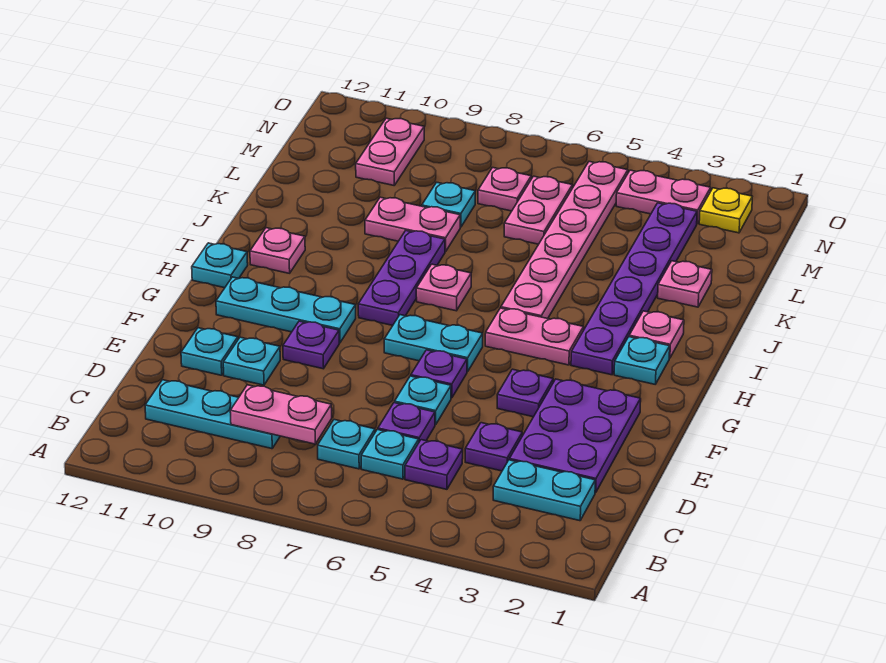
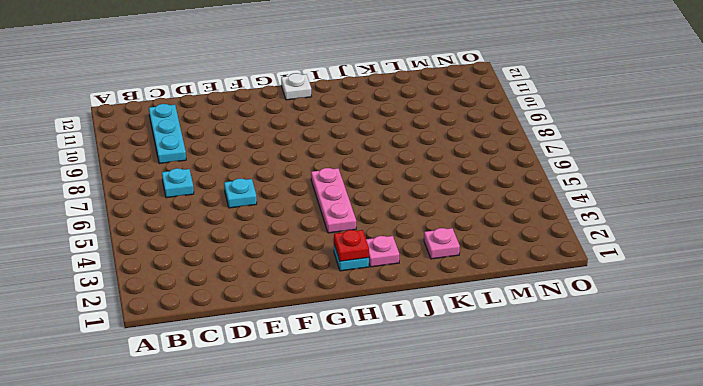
red 1x1 plate [334,230,369,261] -> none
pink 1x3 plate [311,168,356,233] -> pink 1x2 plate [485,308,584,365]
white 1x1 plate [281,73,312,100] -> cyan 1x1 plate [192,243,248,288]
none -> cyan 1x2 plate [493,460,595,521]
none -> purple 1x1 plate [405,440,463,489]
none -> cyan 1x1 plate [361,429,419,479]
none -> purple 2x3 plate [509,379,641,493]

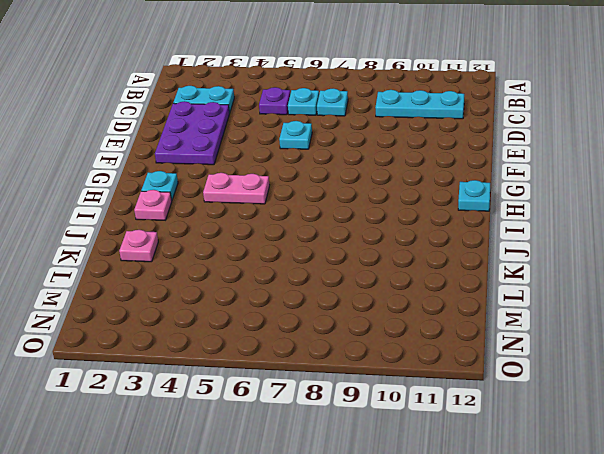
none -> purple 1x1 plate [465,423,522,471]
none -> purple 1x1 plate [378,403,435,441]
none -> cyan 1x1 plate [223,337,280,385]
none -> cyan 1x1 plate [181,328,238,375]

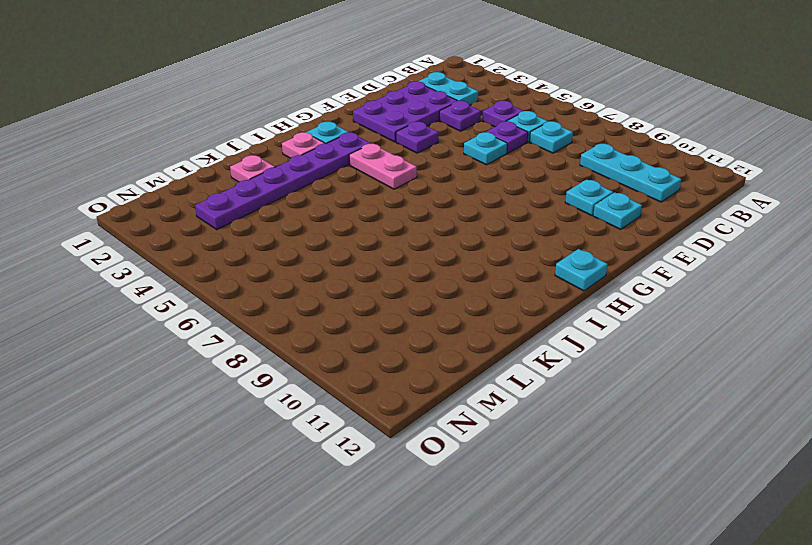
none -> purple 1x1 plate [411,350,467,398]
none -> purple 1x1 plate [283,321,339,369]
none -> cyan 1x2 plate [384,315,483,372]
none -> cyan 1x3 plate [216,277,356,343]

